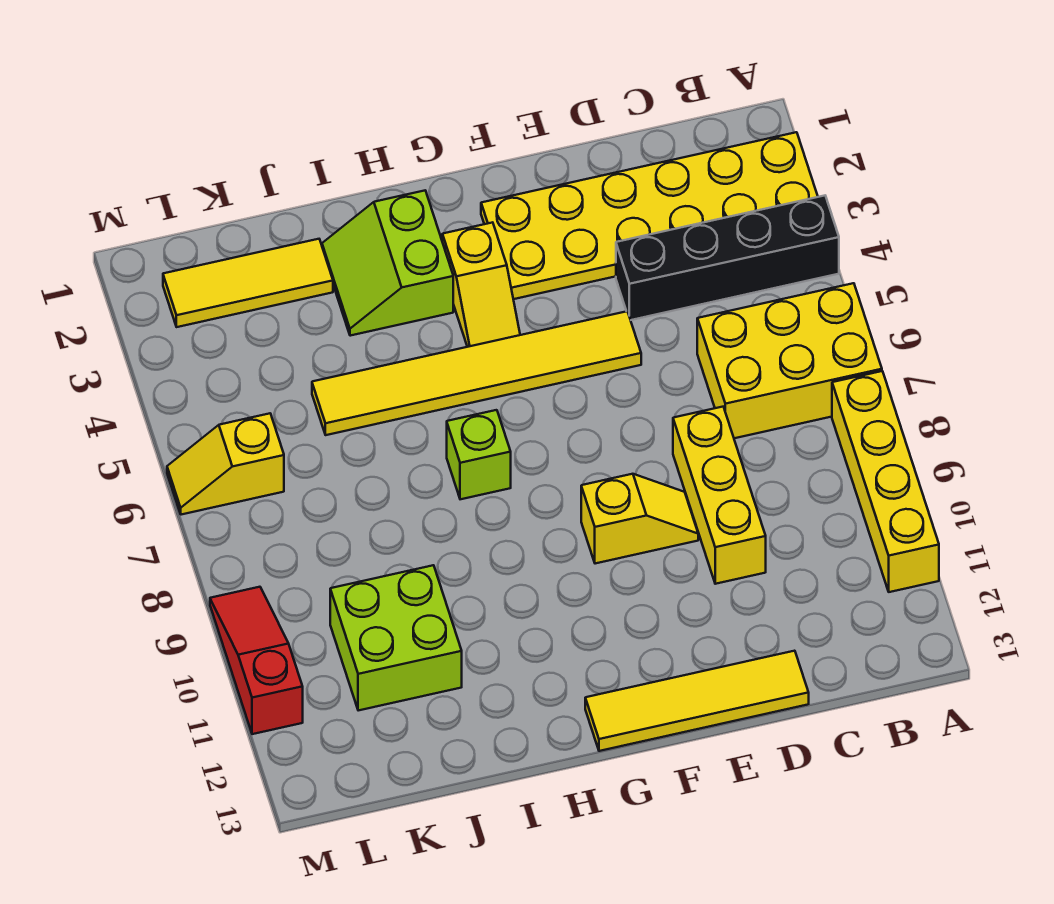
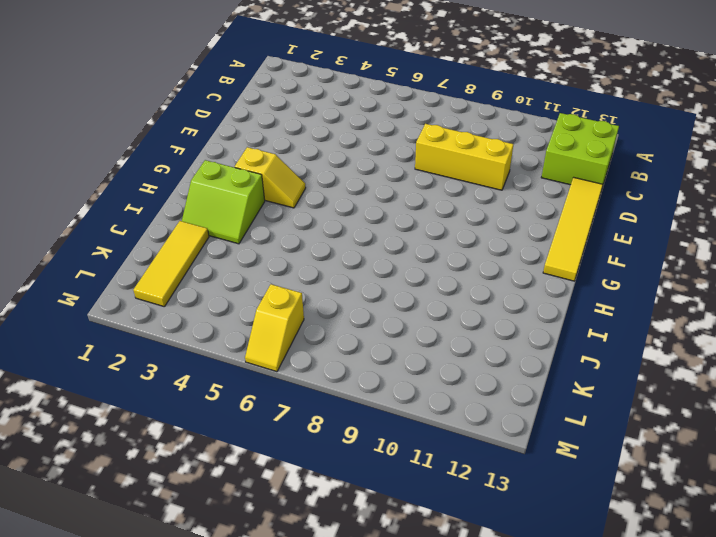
lime 2x2 brick [541,113,619,187] -> lime 2x2 brick moved to [330,565,462,711]
none -> yellow 2x6 plate [481,132,818,299]
none -> black 1x4 brick [616,196,839,320]
none -> yellow 2x3 brick [697,283,882,438]

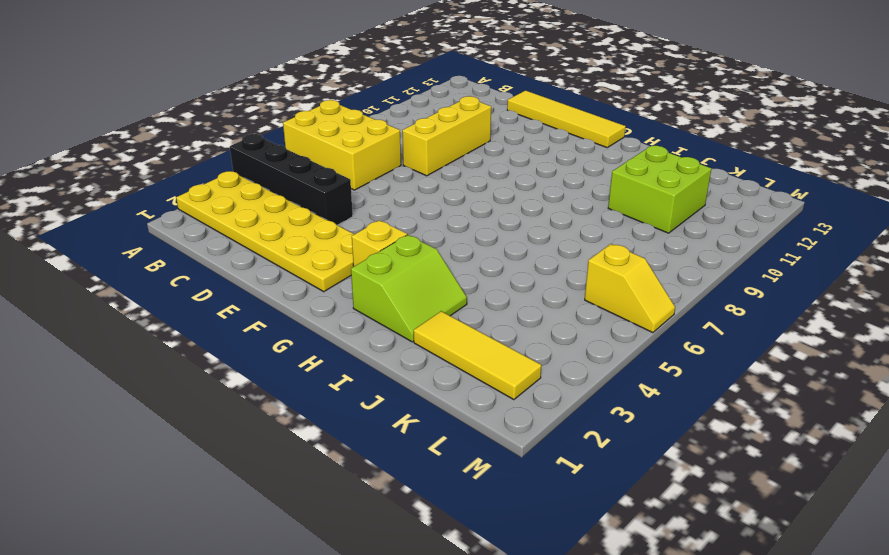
none -> yellow 1x4 brick [832,371,939,592]
none -> yellow 1x6 tile [312,311,641,435]
none -> yellow 1x2 slope [581,474,698,564]

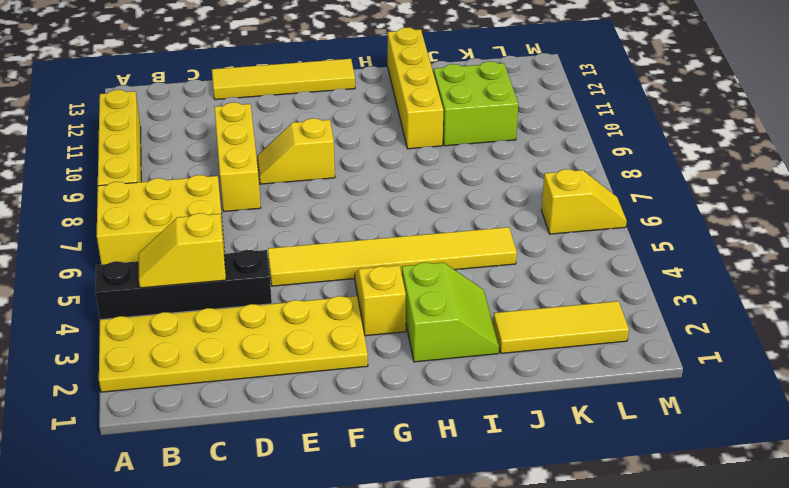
yellow 1x2 slope [138,213,226,288] -> none
yellow 1x4 brick [388,28,443,149] -> none
none -> lime 1x1 brick [447,410,511,499]
none -> red 1x3 slope [210,587,303,734]

